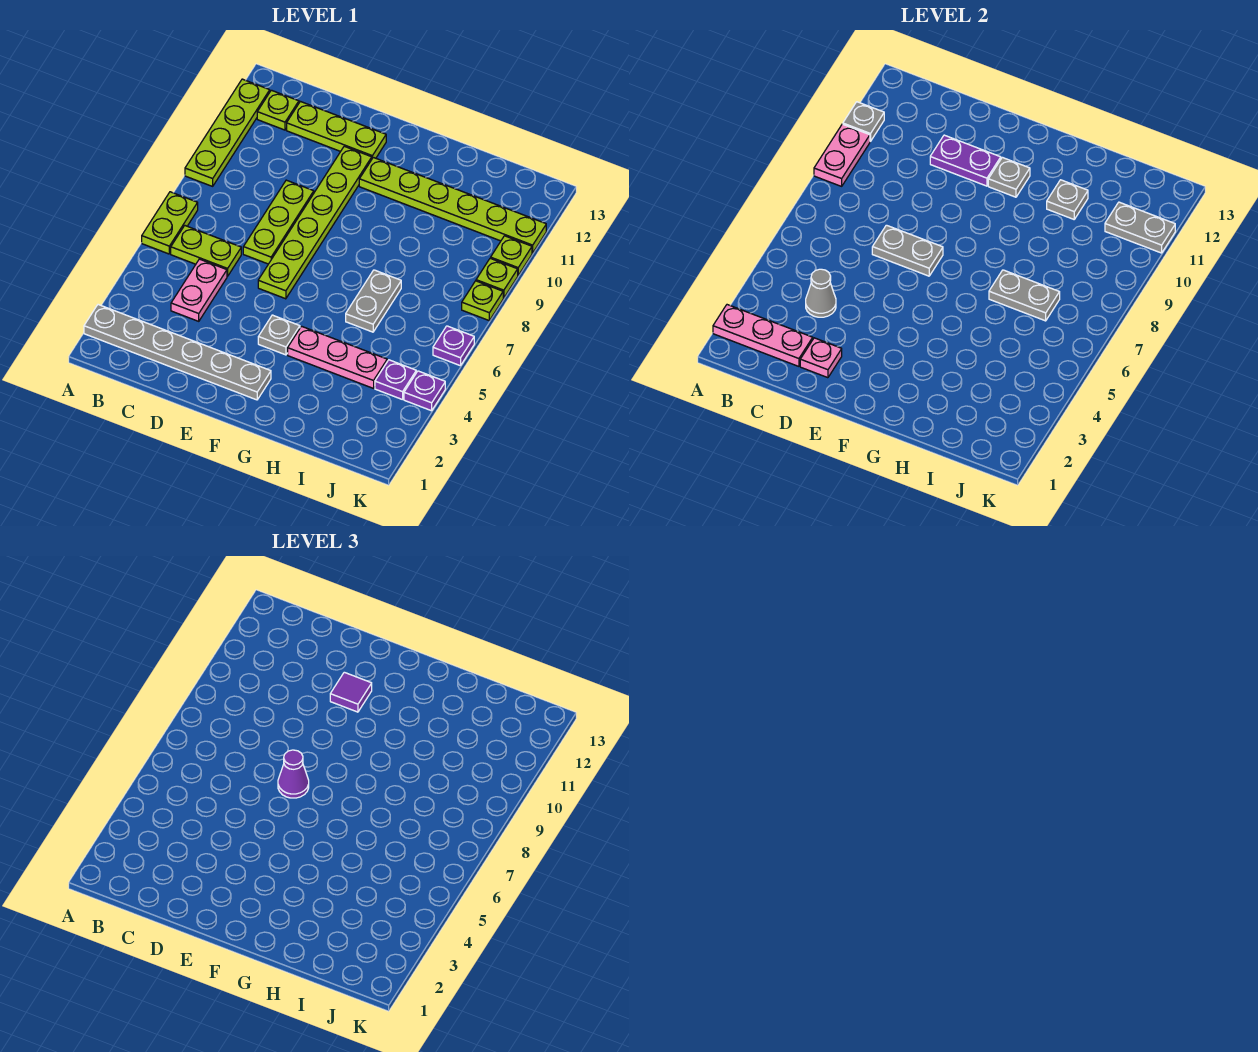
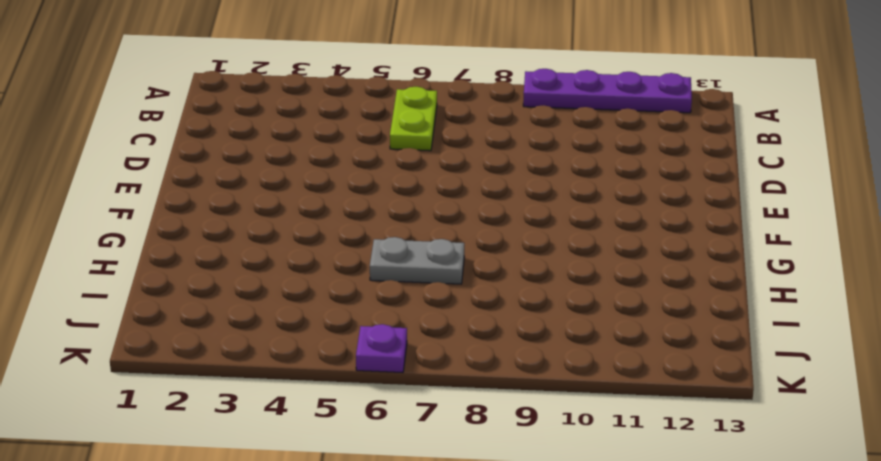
purple 1x4 plate [523,69,692,113] -> lime 1x4 plate [185,79,270,186]
none -> grey 1x6 plate [84,305,271,400]
none -> lime 1x2 plate [142,192,198,254]
none -> lime 1x1 plate [257,90,299,130]
none -> pink 1x2 plate [171,259,227,321]

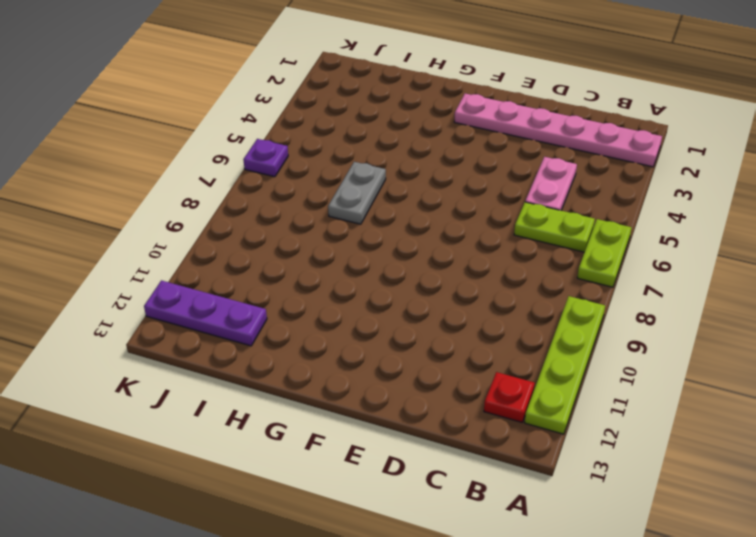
pink 1x6 plate [454,94,662,167] -> grey 1x6 plate [84,305,271,400]
red 1x1 plate [484,372,535,422] -> lime 1x1 plate [257,90,299,130]
purple 1x3 plate [144,280,267,346] -> none
none -> lime 1x3 plate [287,101,386,158]
none -> lime 1x3 plate [243,180,314,264]
none -> lime 1x6 plate [258,146,372,299]
none -> grey 1x1 plate [258,315,300,355]

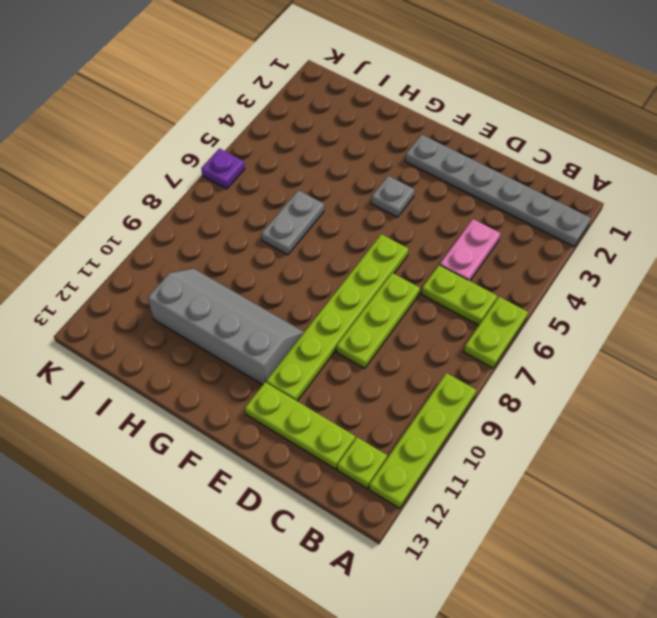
grey 2x4 slope [148,268,304,385] -> lime 1x6 plate [359,157,546,253]
none -> pink 1x3 plate [288,326,387,388]
none -> purple 1x1 plate [375,360,416,400]
none -> purple 1x1 plate [404,371,445,411]
none -> lime 1x1 plate [462,281,503,320]

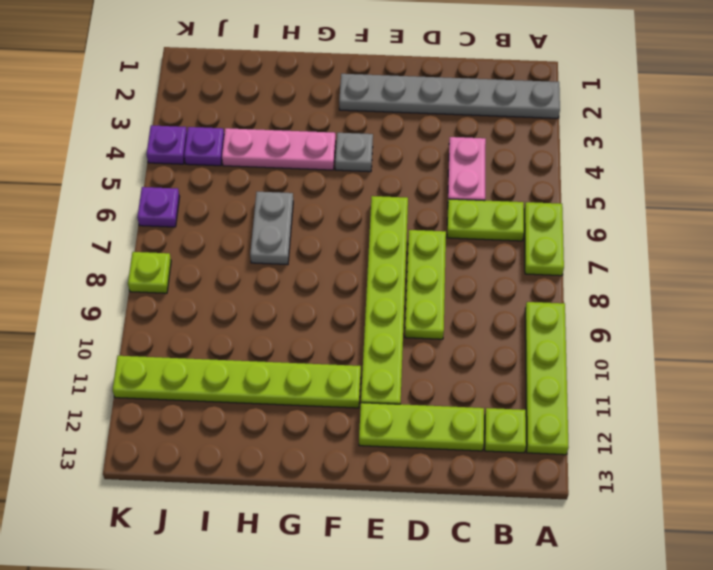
none -> lime 1x1 plate [476,258,518,298]
none -> lime 1x1 plate [491,236,532,275]
none -> pink 1x3 plate [713,305,813,366]
none -> pink 1x2 plate [814,124,870,186]

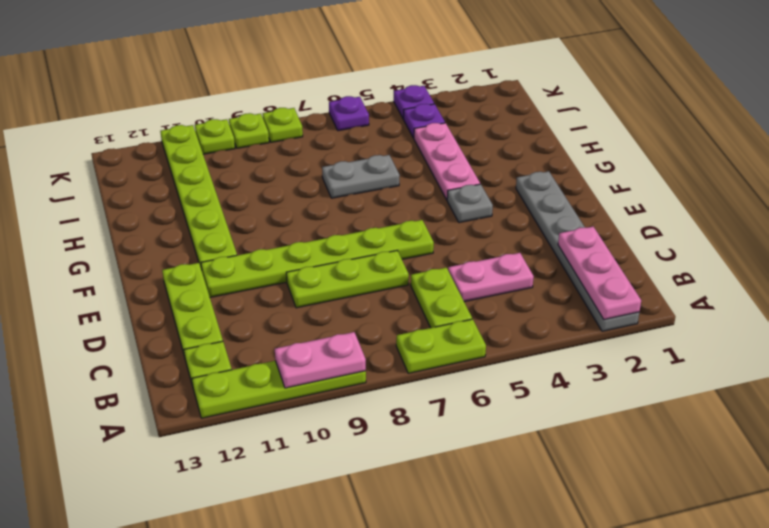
none -> grey 1x1 plate [843,102,884,141]
none -> grey 1x1 cone [806,269,836,317]
none -> pink 1x1 plate [800,338,842,378]
none -> grey 1x2 plate [872,225,943,276]

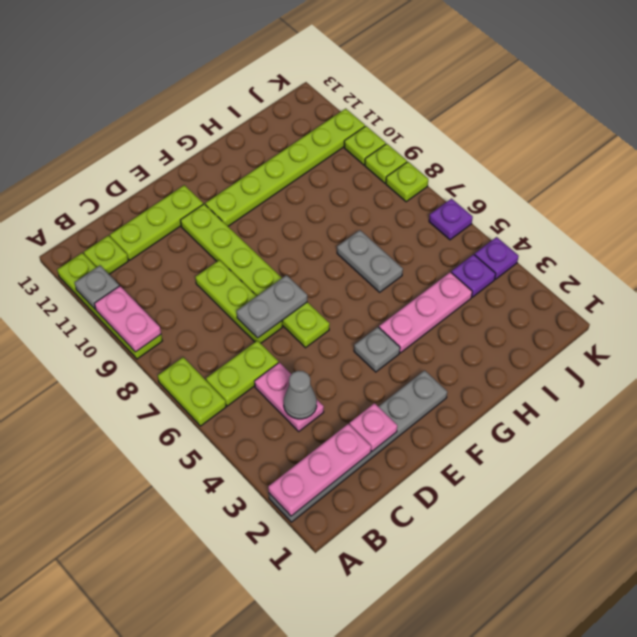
none -> purple 1x2 plate [930,135,1001,186]
none -> grey 1x1 plate [988,157,1030,197]
none -> grey 1x2 plate [989,270,1060,321]
none -> grey 1x1 plate [1047,180,1088,219]

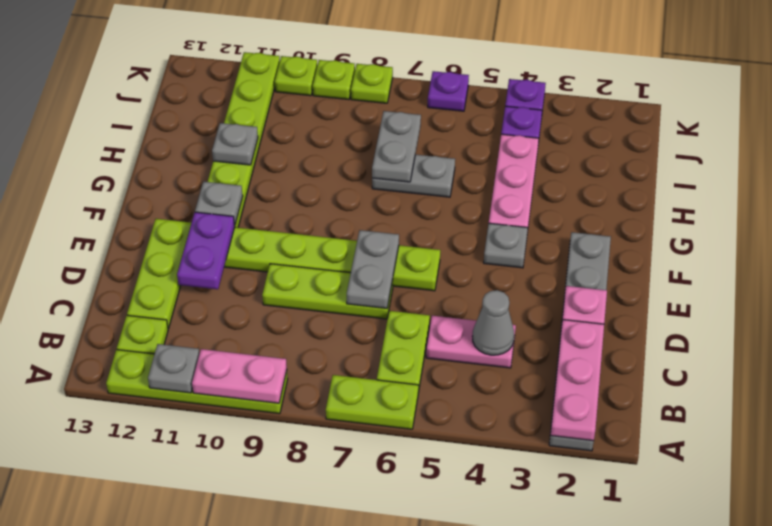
none -> grey 1x2 plate [1105,202,1175,253]
none -> purple 1x1 cone [278,750,309,798]
none -> purple 1x1 tile [330,672,372,712]

